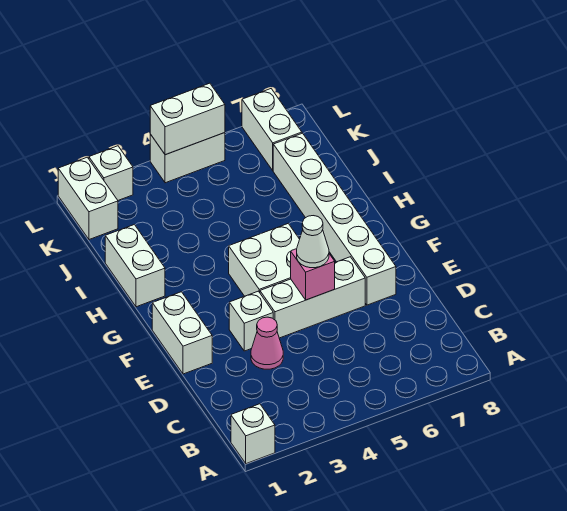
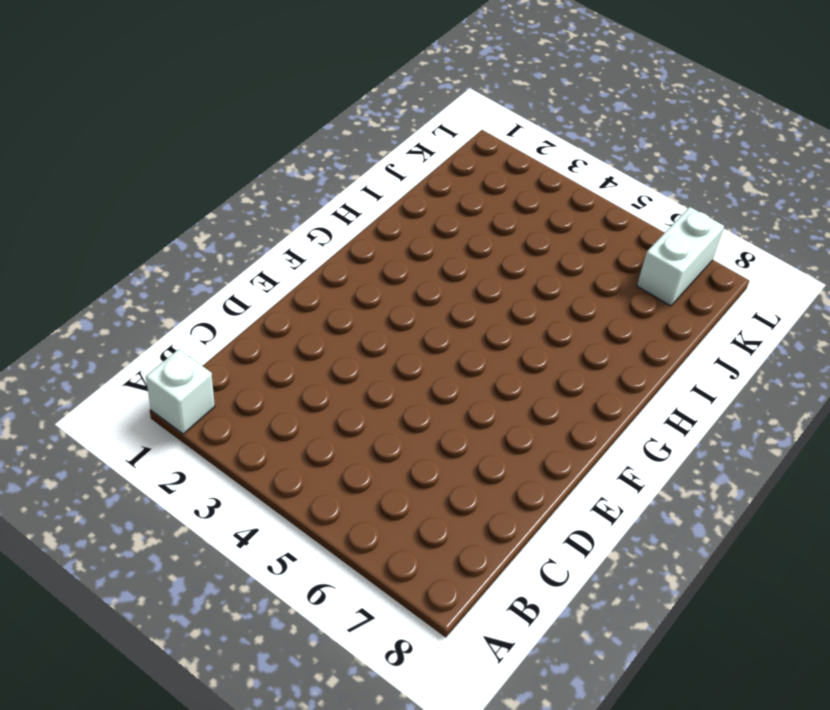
none -> pink 1x1 cone [251,317,283,369]
none -> white 1x2 brick [152,292,212,374]
none -> white 1x1 brick [229,291,273,351]

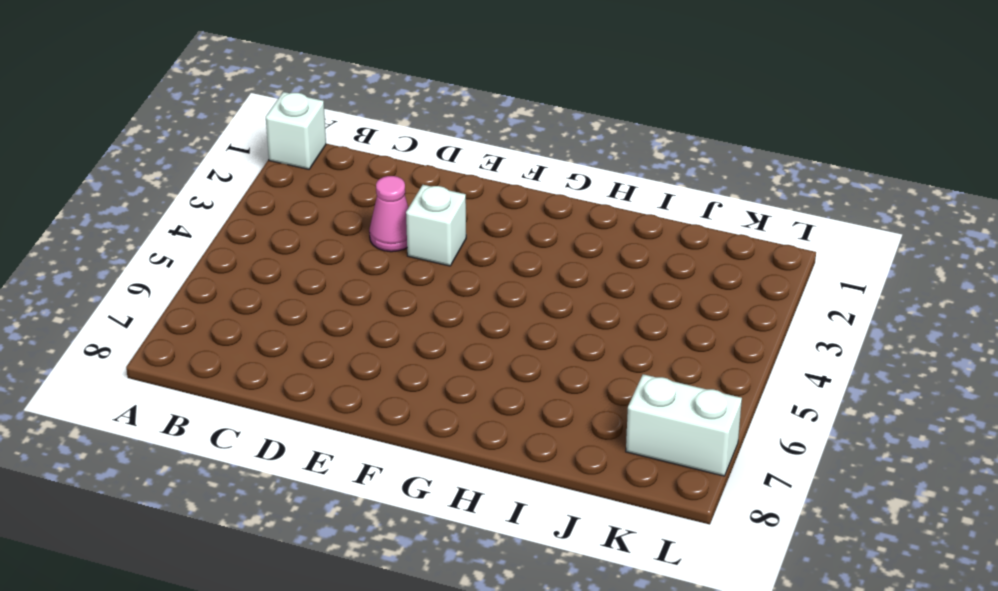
none -> white 1x2 brick [152,292,212,374]
none -> white 1x3 brick [260,257,365,338]
none -> white 1x6 brick [273,133,396,305]

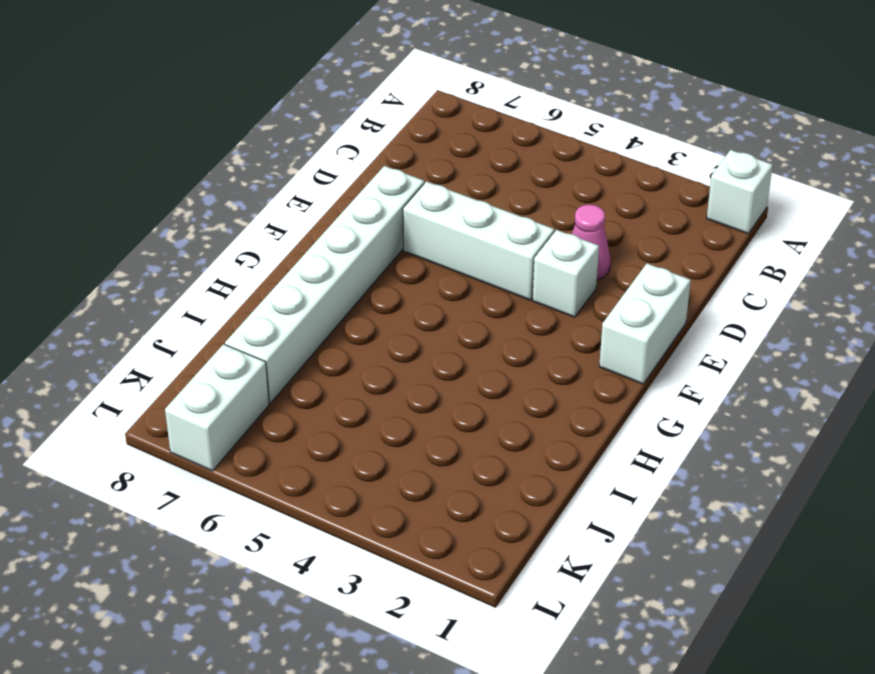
none -> white 2x2 brick [229,224,300,296]
none -> white 1x2 brick [105,225,165,307]
none -> white 1x2 brick [58,157,118,240]

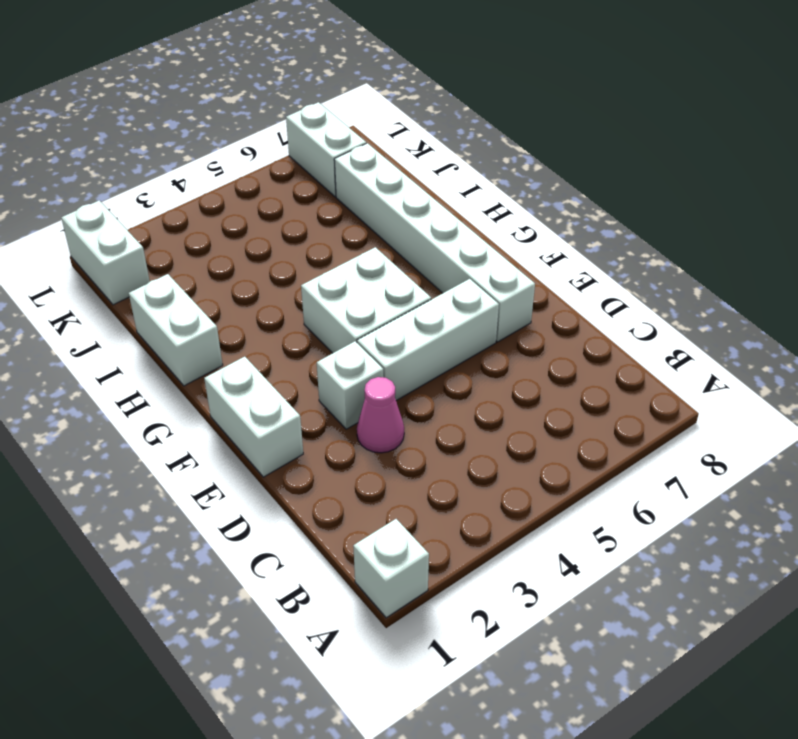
none -> white 1x1 brick [89,146,133,200]
none -> white 1x2 brick [150,133,225,183]
none -> pink 1x1 brick [291,249,335,300]

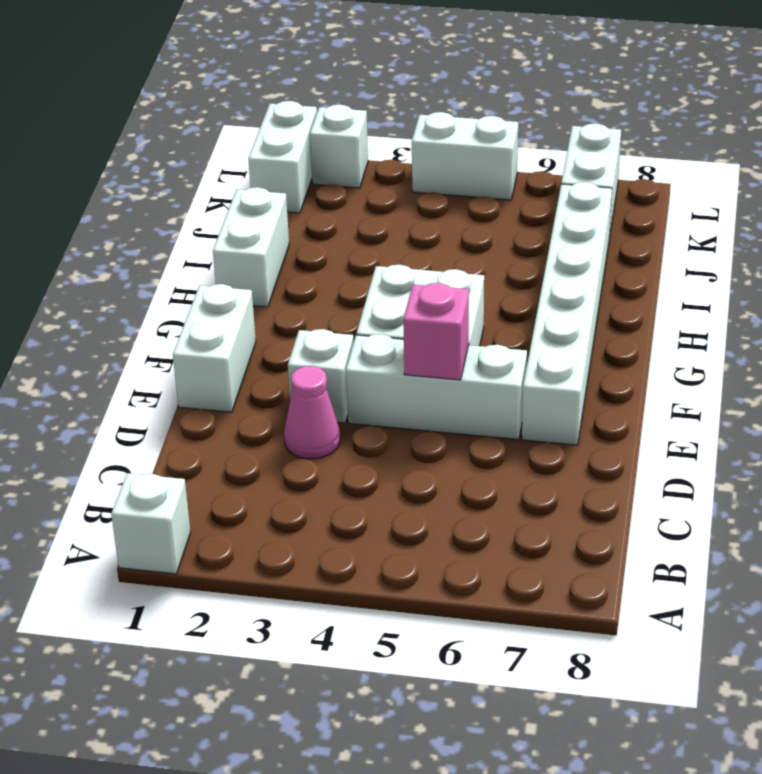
none -> white 1x2 brick [150,83,225,155]
none -> white 1x1 cone [297,216,329,268]

